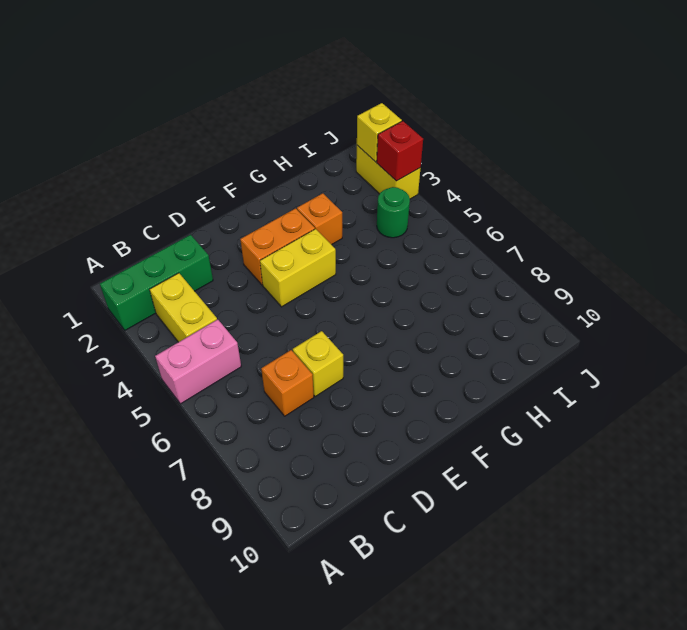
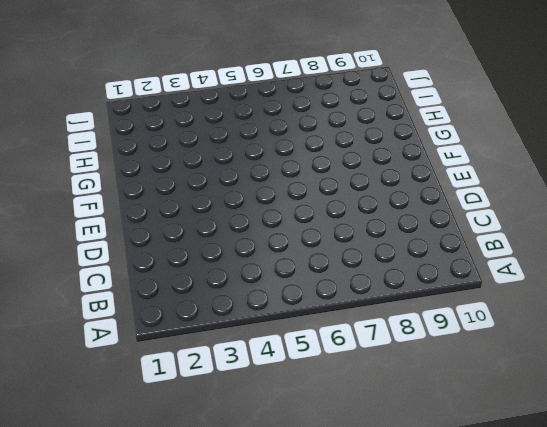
none -> green 1x3 brick [100,235,213,330]
none -> pink 1x2 brick [155,319,241,404]
none -> yellow 1x2 brick [150,273,217,342]

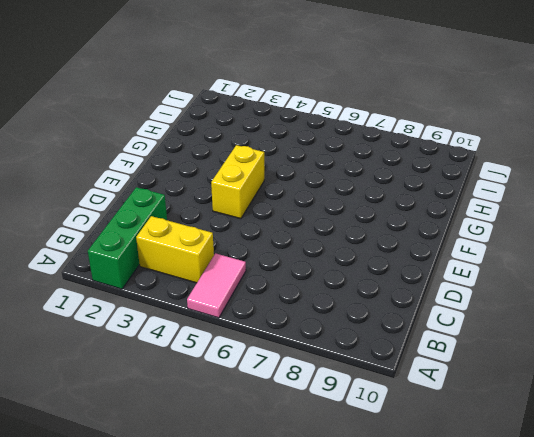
pink 1x2 tile [187,253,246,318] -> pink 1x2 brick [155,319,241,404]
none -> orange 1x1 brick [261,350,314,416]
none -> yellow 1x1 brick [293,331,343,397]
none -> orange 1x2 brick [240,208,315,285]

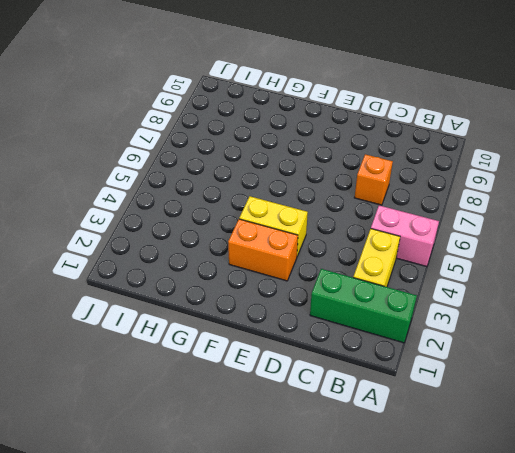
none -> yellow 1x1 brick [293,331,343,397]
none -> orange 1x1 brick [297,193,342,245]
none -> green 1x1 round brick [377,187,410,238]

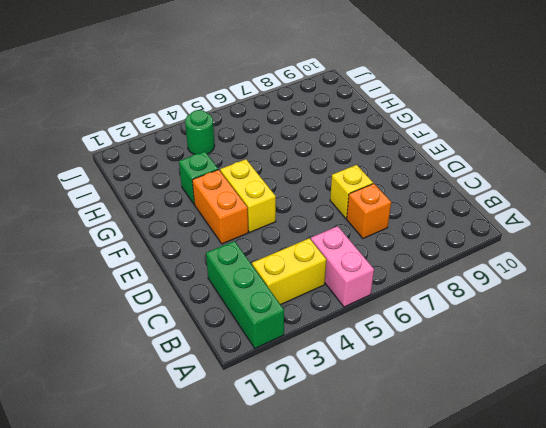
green 1x1 brick [179,152,218,204] -> orange 1x1 brick [297,193,342,245]
none -> yellow 1x2 brick [356,146,421,199]
none -> yellow 1x1 brick [357,103,402,162]
none -> red 1x1 brick [377,121,423,181]

